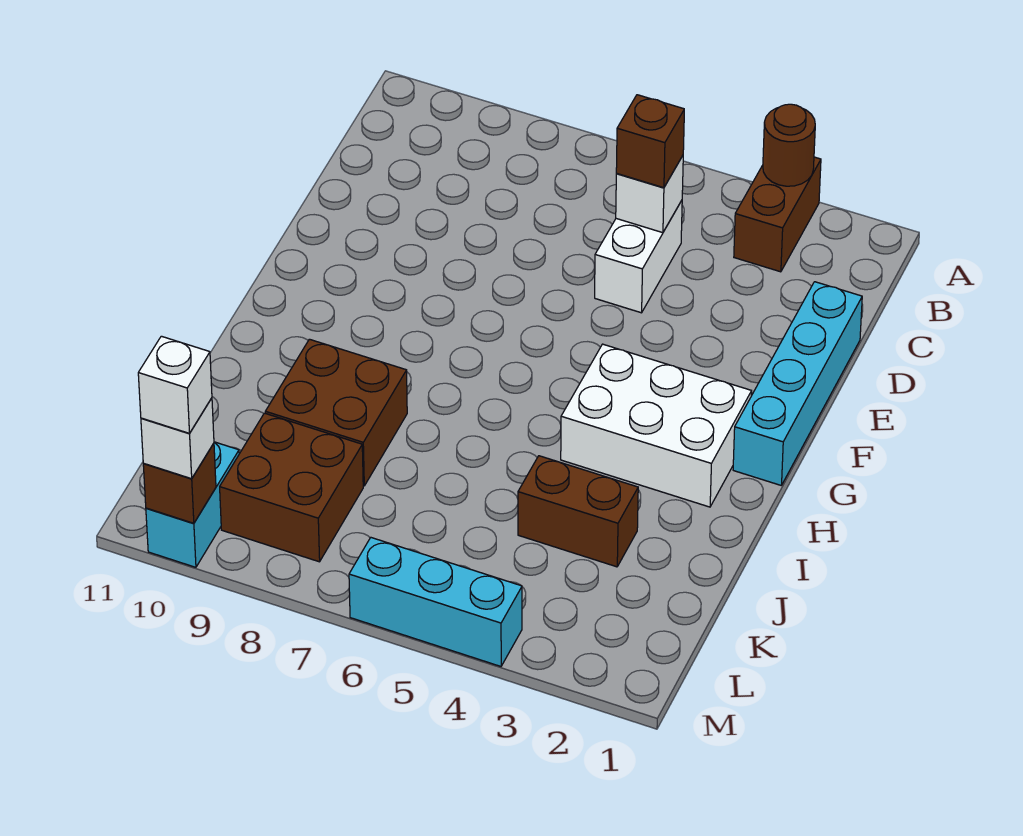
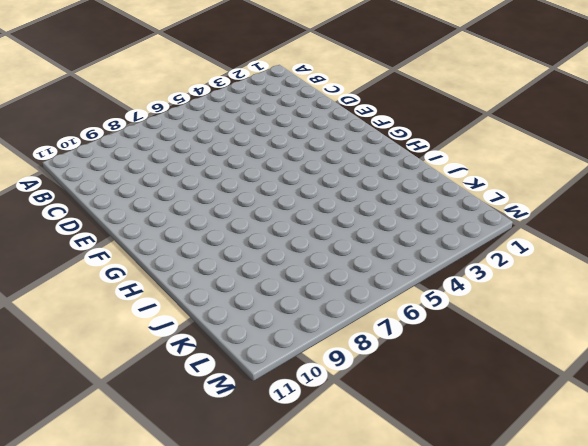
none -> brown 1x2 brick [734,157,821,272]
none -> white 1x2 brick [595,201,682,313]
none -> cyan 1x4 brick [733,282,862,485]

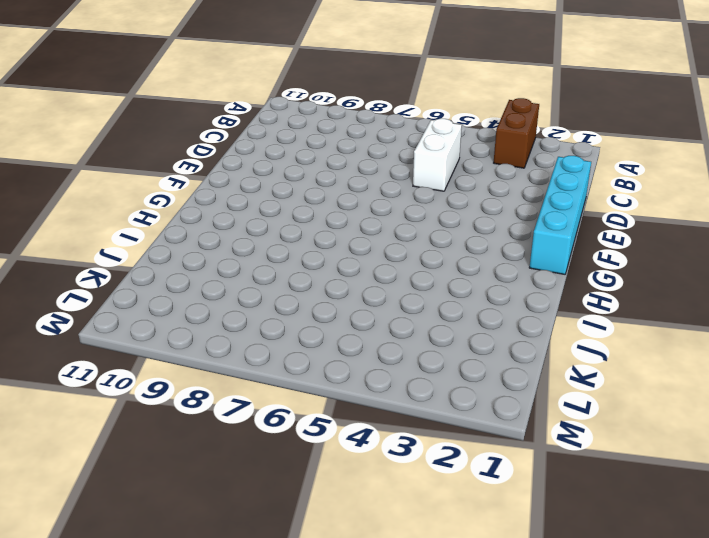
none -> white 2x3 brick [561,344,752,507]
none -> brown 2x2 brick [265,339,407,486]
none -> brown 1x2 brick [518,456,638,567]

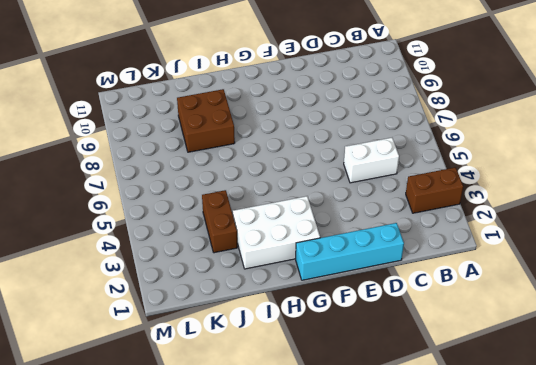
white 2x3 brick [233,196,320,269] -> white 2x3 brick turned to [561,344,752,507]
none -> brown 2x2 brick [220,413,363,562]
none -> cyan 1x2 brick [146,442,239,567]
none -> cyan 1x3 brick [349,538,522,666]

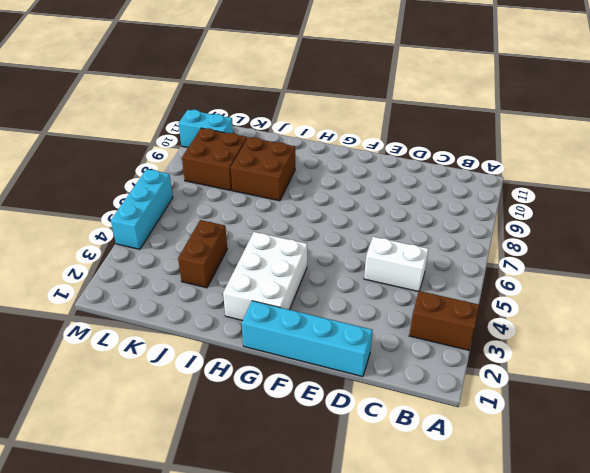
none -> brown 1x1 round brick [763,104,815,186]
none -> white 1x1 brick [616,156,683,233]
none -> brown 1x1 brick [143,443,216,523]

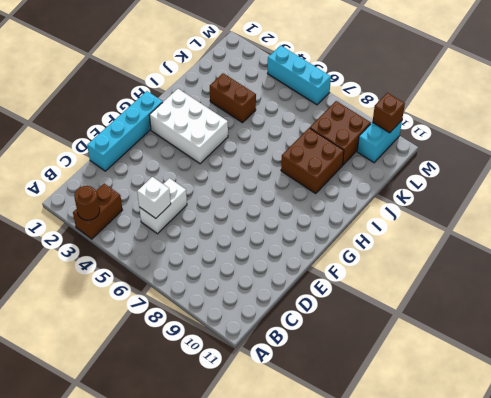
none -> brown 1x1 brick [616,95,684,188]
none -> white 1x1 brick [141,398,214,479]
none -> white 1x1 brick [138,336,212,433]

